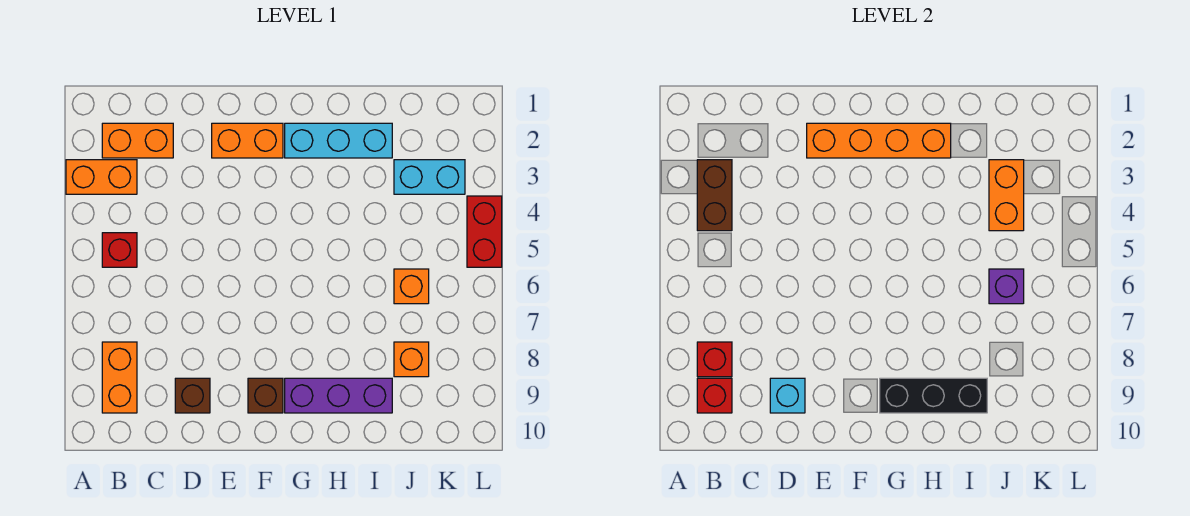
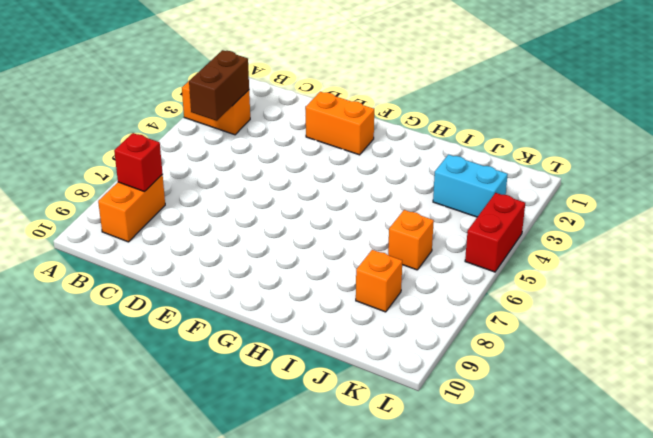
none -> orange 1x2 brick [102,123,173,158]
none -> red 1x1 brick [102,233,137,267]
none -> brown 1x1 brick [175,378,210,413]

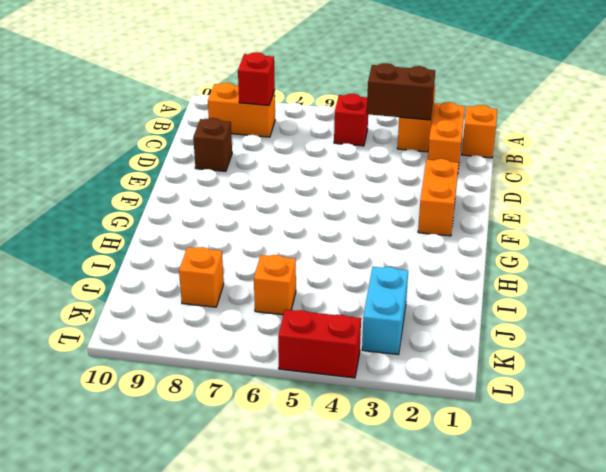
orange 1x1 brick [462,105,497,158] -> none
none -> brown 1x1 brick [248,378,283,413]
none -> cyan 1x3 brick [285,123,392,158]
none -> purple 1x3 brick [285,378,392,413]

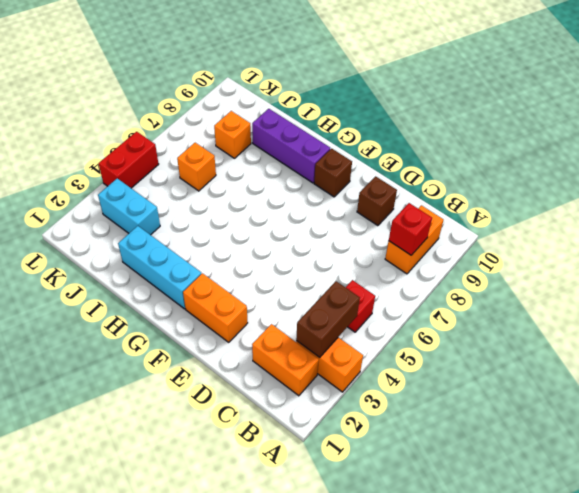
none -> red 1x1 brick [697,378,732,413]
none -> cyan 1x1 brick [770,378,805,413]
none -> orange 1x4 brick [807,123,951,158]

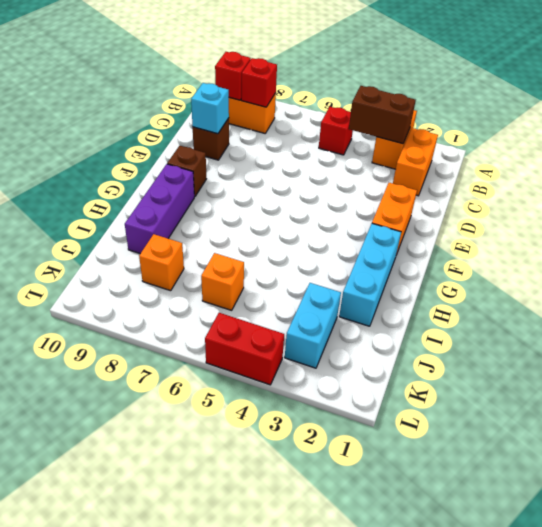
none -> orange 1x4 brick [807,123,951,158]
none -> black 1x3 brick [880,378,987,413]
none -> orange 1x2 brick [989,160,1024,231]

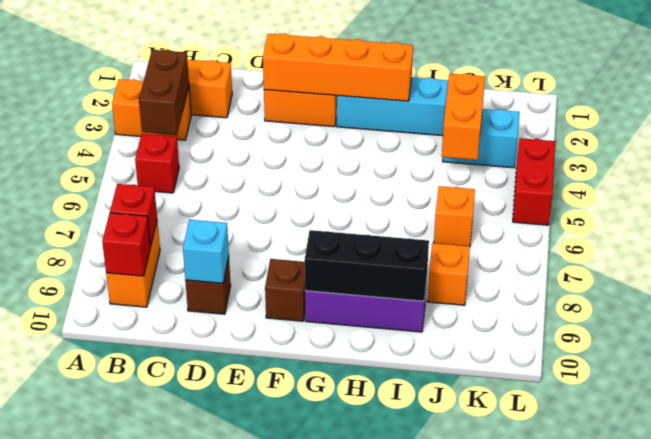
none -> purple 1x1 brick [989,269,1024,304]

